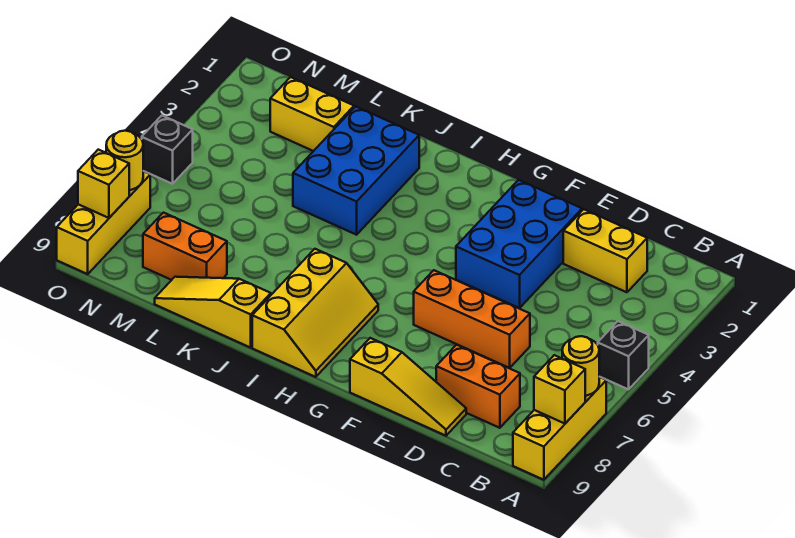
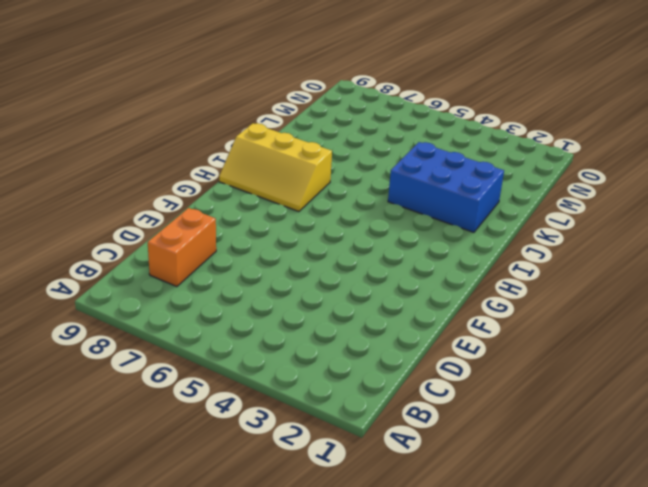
none -> black 1x1 brick [598,321,649,389]
none -> yellow 1x3 brick [513,377,606,480]
none -> yellow 1x2 brick [563,209,647,292]

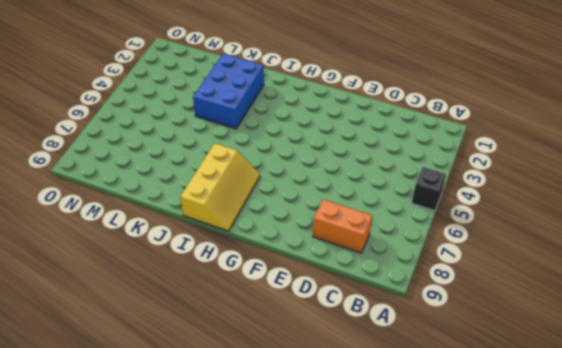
none -> yellow 1x3 brick [513,377,606,480]
none -> yellow 1x2 brick [563,209,647,292]
none -> orange 1x3 brick [414,270,530,368]

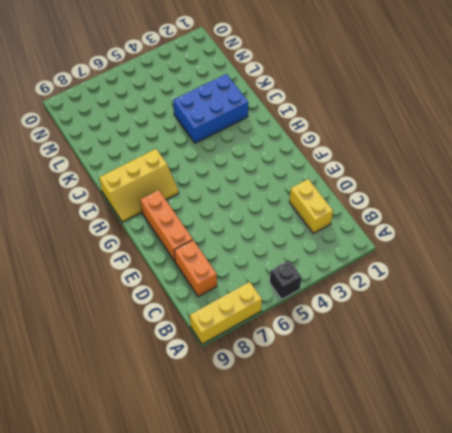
orange 1x3 brick [140,190,193,262] -> orange 1x3 brick moved to [414,270,530,368]
none -> yellow 1x3 slope [350,338,466,436]
none -> blue 2x3 brick [456,180,582,308]
none -> yellow 1x3 slope [155,277,271,348]

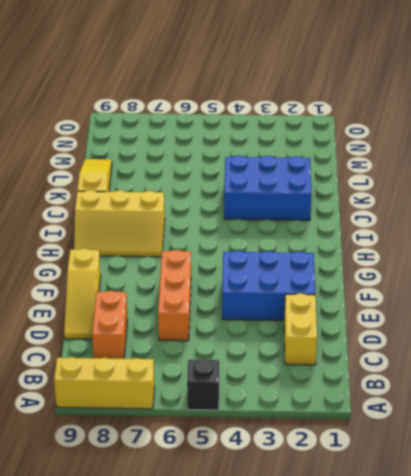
none -> yellow 1x2 brick [270,77,354,151]
none -> orange 1x2 brick [143,213,227,280]
none -> black 1x1 brick [142,116,193,184]

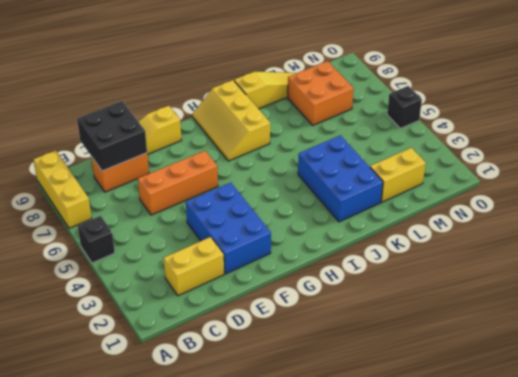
black 2x2 brick [77,101,147,171] -> none
orange 2x2 brick [288,61,354,125] -> orange 1x2 brick [143,213,227,280]
none -> yellow 1x3 brick [57,171,150,274]
none -> yellow 1x1 round brick [562,336,599,396]
none -> yellow 1x1 brick [534,355,585,424]

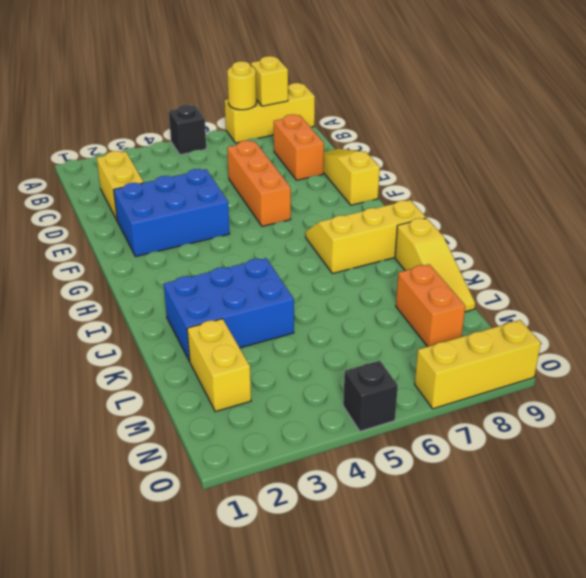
none -> yellow 1x1 round brick [106,131,143,190]
none -> yellow 1x1 brick [78,150,129,218]

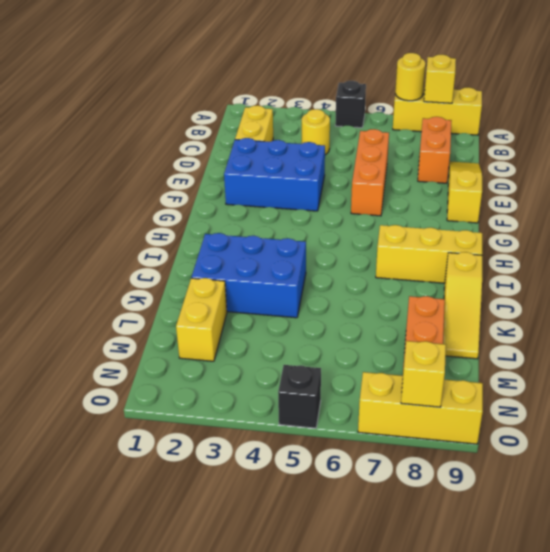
yellow 1x1 round brick [302,109,330,155] -> yellow 1x1 round brick moved to [106,131,143,190]

